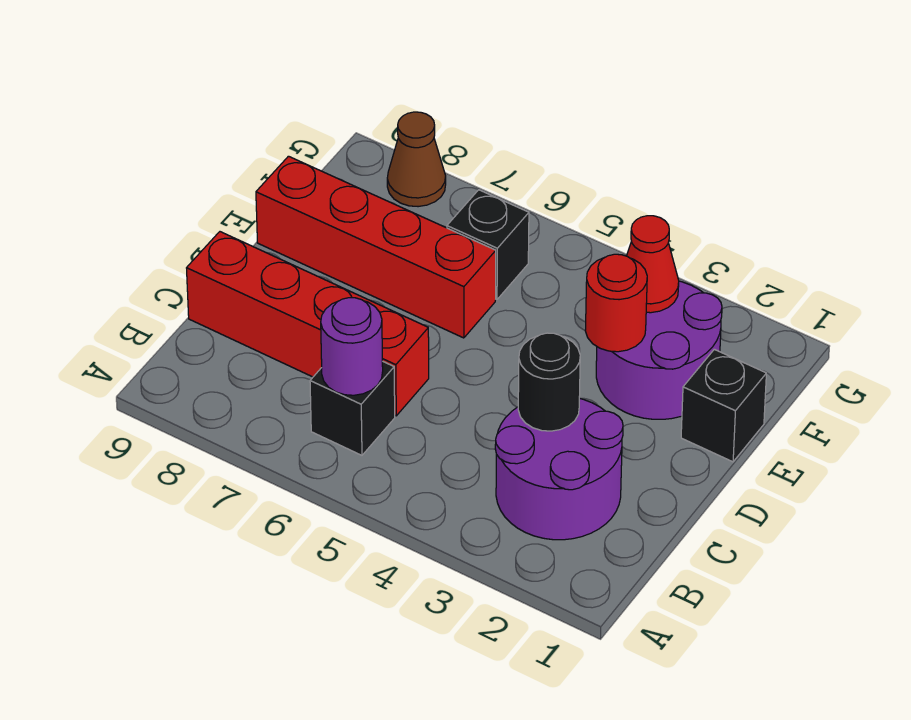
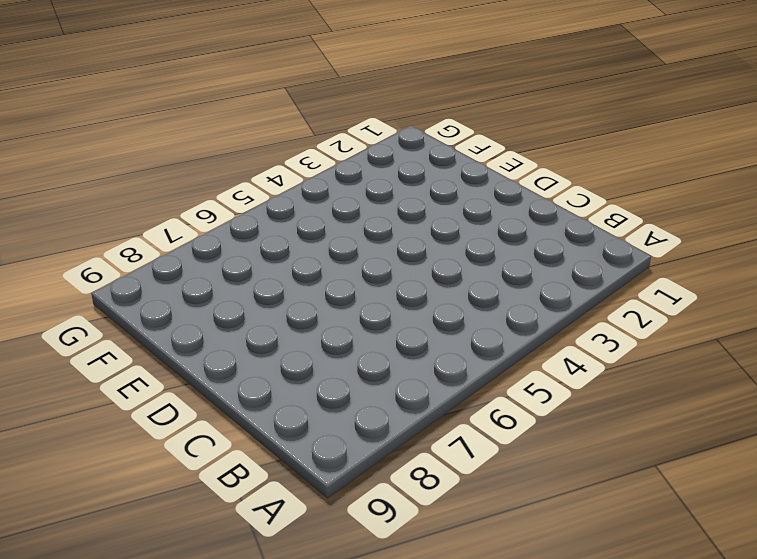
none -> purple 2x2 round brick [495,398,623,540]
none -> black 1x1 brick [310,361,395,455]
none -> red 1x4 brick [187,232,429,416]

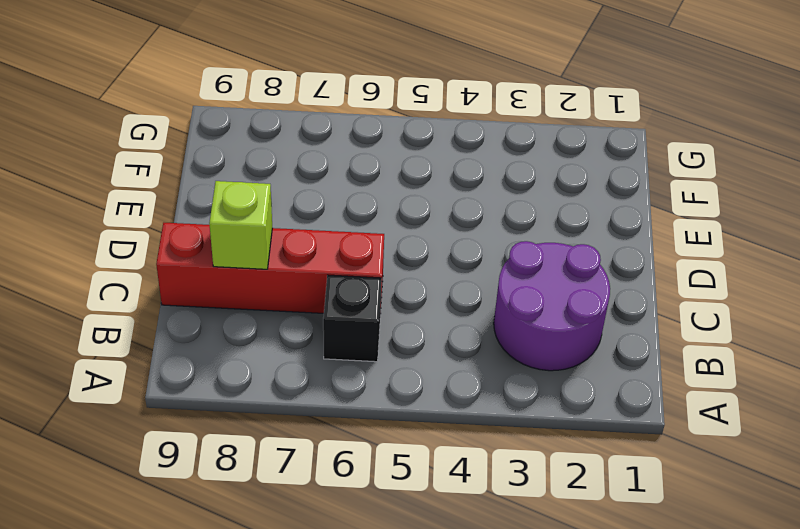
lime 1x1 brick [209,181,272,269] -> none
none -> black 1x1 brick [681,349,766,462]
none -> purple 2x2 round brick [596,281,722,419]
none -> red 1x4 brick [256,156,496,338]

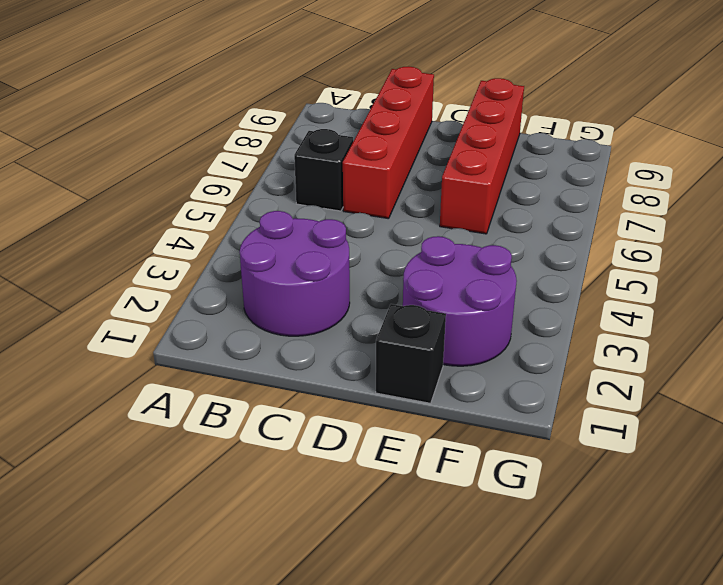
none -> black 1x1 brick [447,190,529,300]
none -> brown 1x1 cone [387,112,446,207]
none -> purple 1x1 round brick [321,298,383,395]

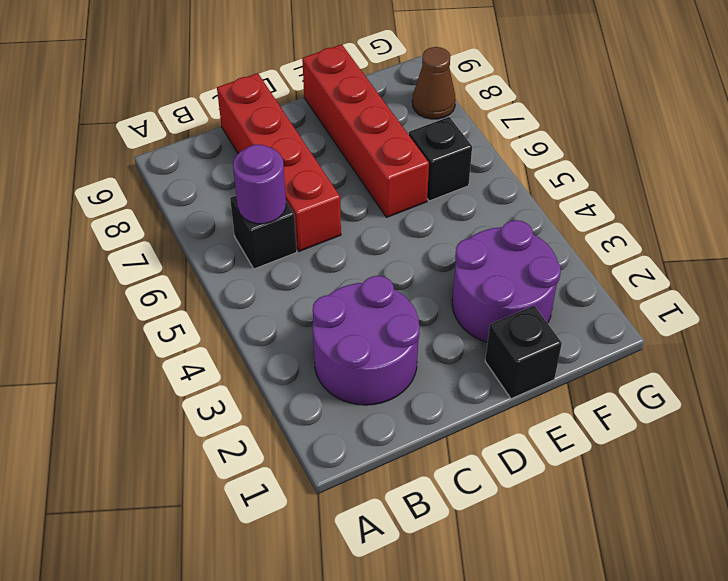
none -> black 1x1 round brick [518,333,580,431]
none -> red 1x1 round brick [585,254,647,352]
none -> red 1x1 cone [627,216,679,313]

